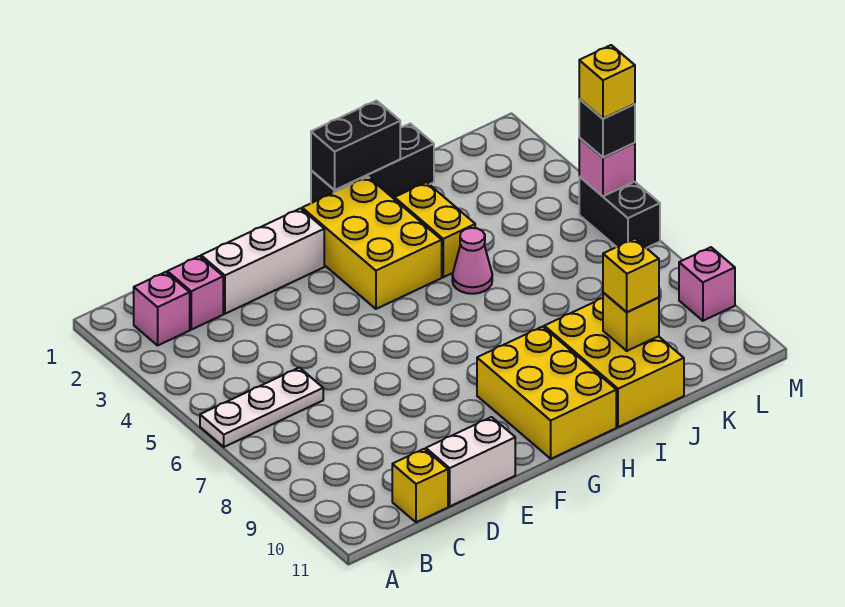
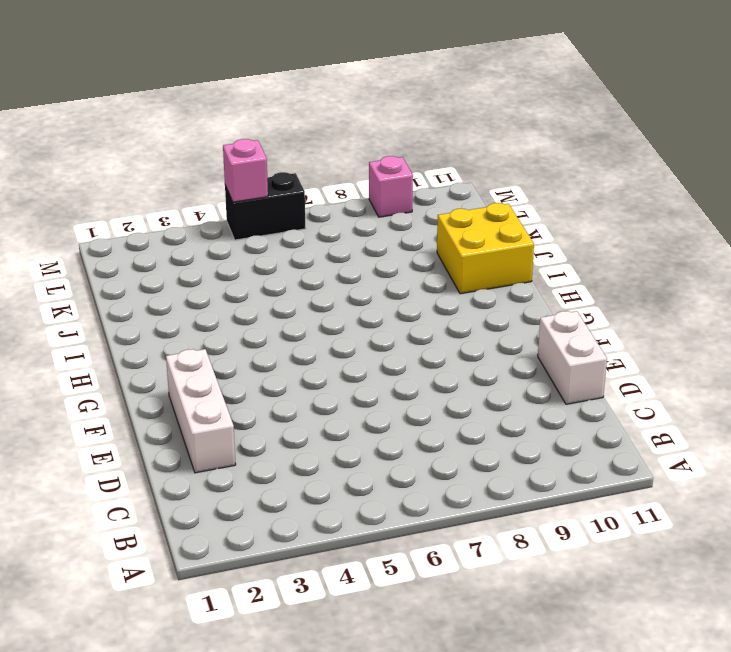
yellow 2x2 brick [437,203,534,294] -> yellow 2x3 brick [544,298,684,427]
none -> white 1x3 plate [200,368,323,447]
none -> pink 1x1 brick [134,272,190,345]
none -> pink 1x1 brick [167,256,223,330]

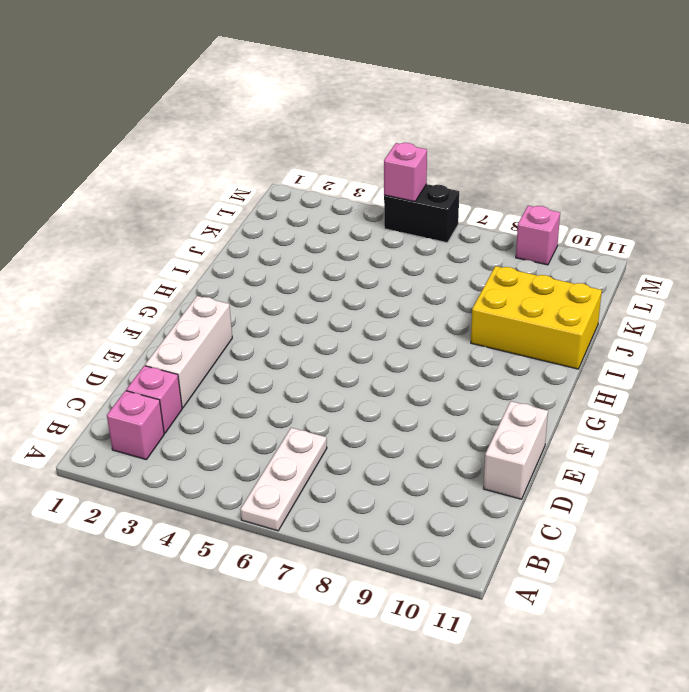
none -> yellow 1x1 brick [392,449,448,522]
none -> yellow 2x3 brick [302,177,442,309]
none -> yellow 2x3 brick [477,327,616,459]

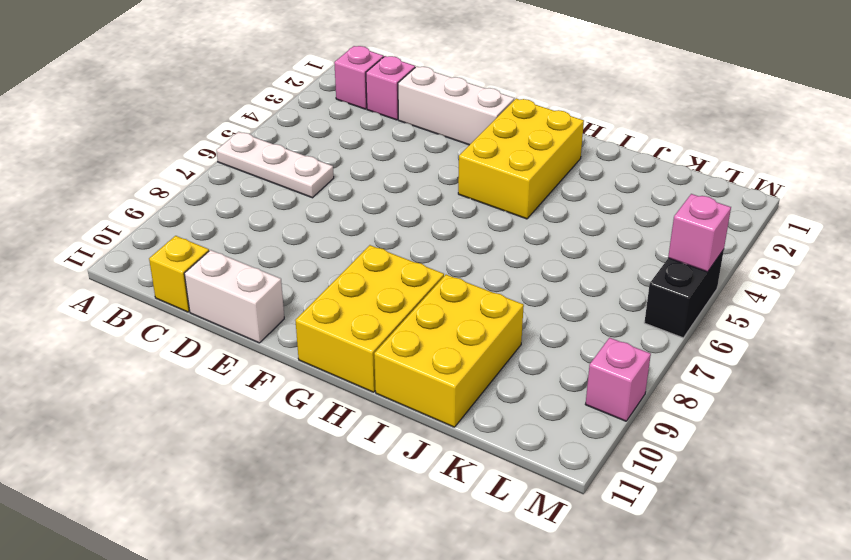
none -> black 1x3 brick [311,124,434,203]
none -> yellow 1x2 brick [395,182,475,277]
none -> pink 1x1 cone [452,228,492,294]

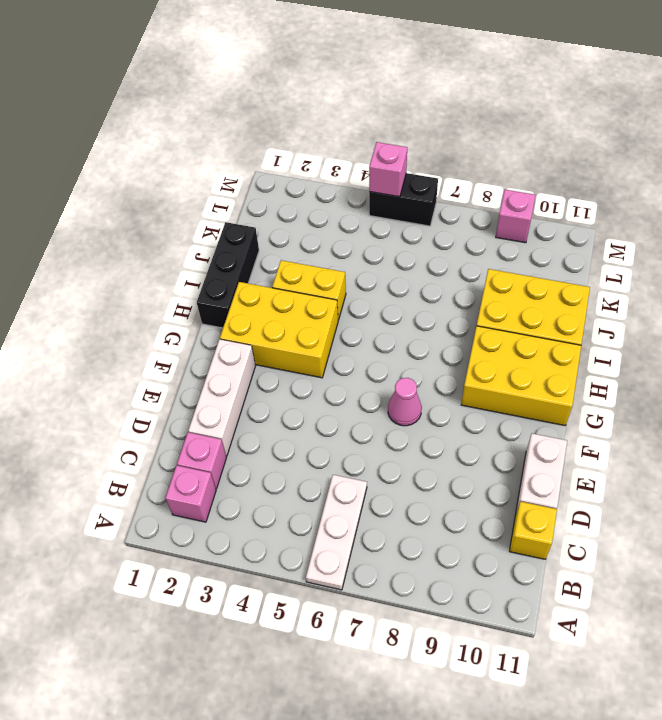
pink 1x1 cone [388,378,422,426] -> pink 1x1 cone moved to [452,228,492,294]
none -> black 1x2 brick [311,101,400,190]
none -> yellow 1x1 brick [603,293,659,351]
none -> yellow 1x1 brick [603,239,659,312]

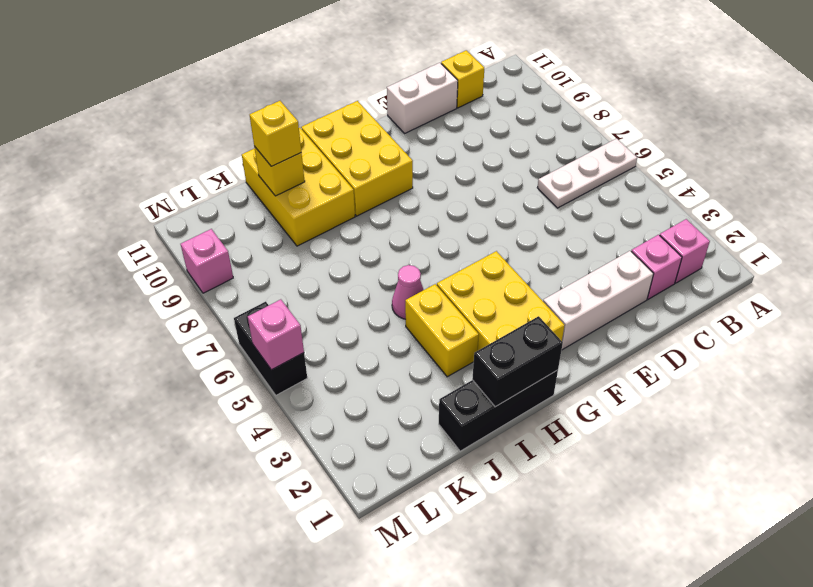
none -> black 1x1 brick [579,99,635,158]
none -> yellow 1x1 brick [579,45,635,119]

